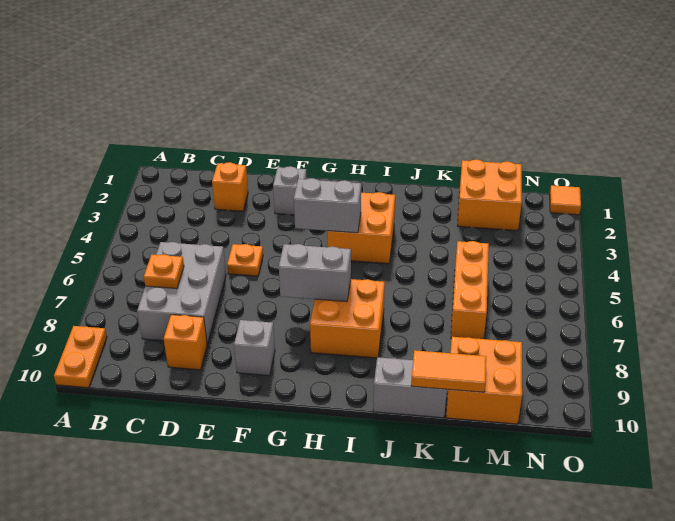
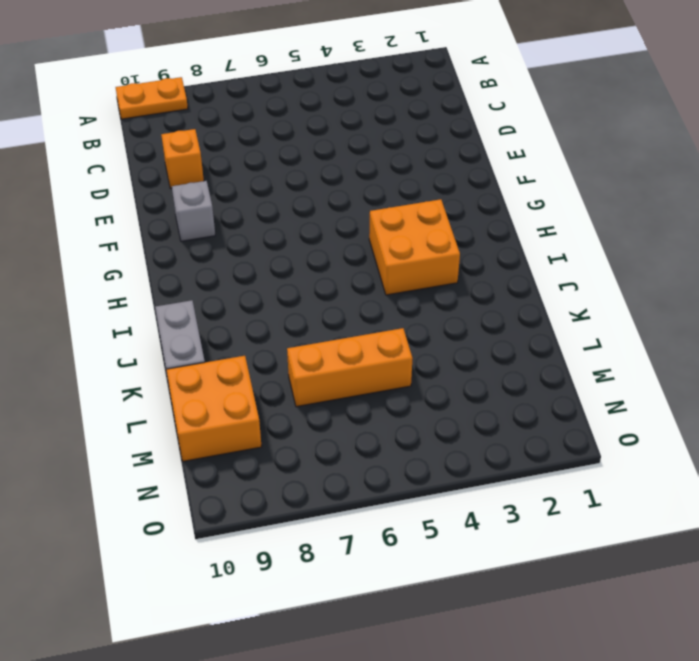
none -> grey 2x3 brick [137,242,226,344]
none -> orange 1x1 brick [212,162,248,211]
none -> orange 1x1 plate [227,244,263,276]

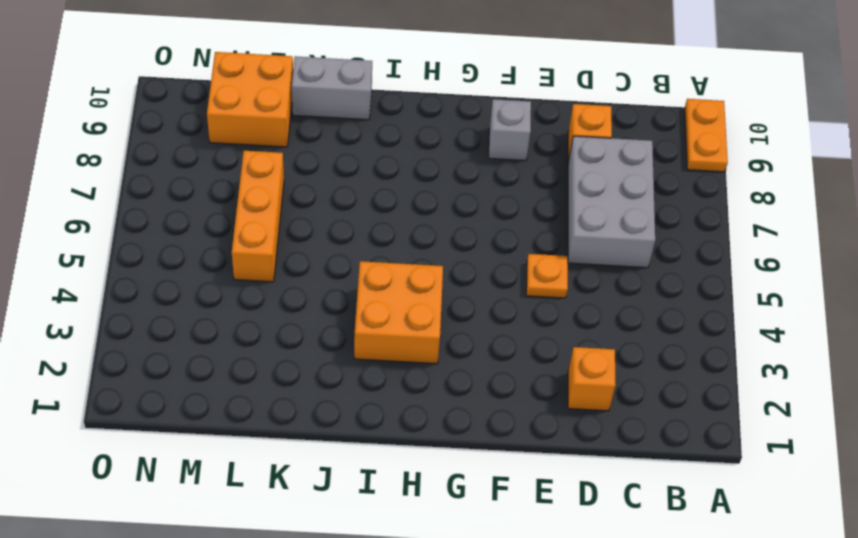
none -> grey 1x1 brick [273,166,307,215]
none -> orange 2x2 brick [310,279,385,358]
none -> orange 2x2 brick [458,160,522,231]

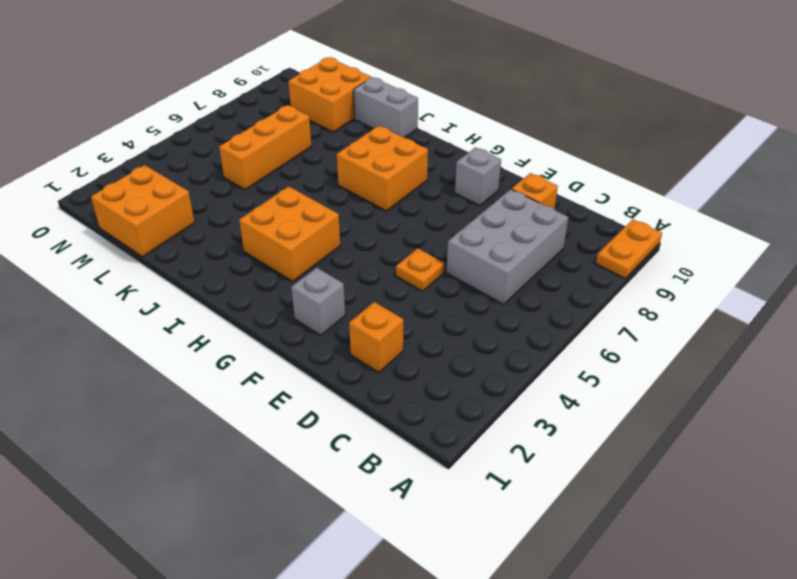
none -> orange 1x1 tile [550,185,581,215]
none -> orange 1x1 plate [144,254,184,289]
none -> grey 1x2 brick [294,178,361,233]

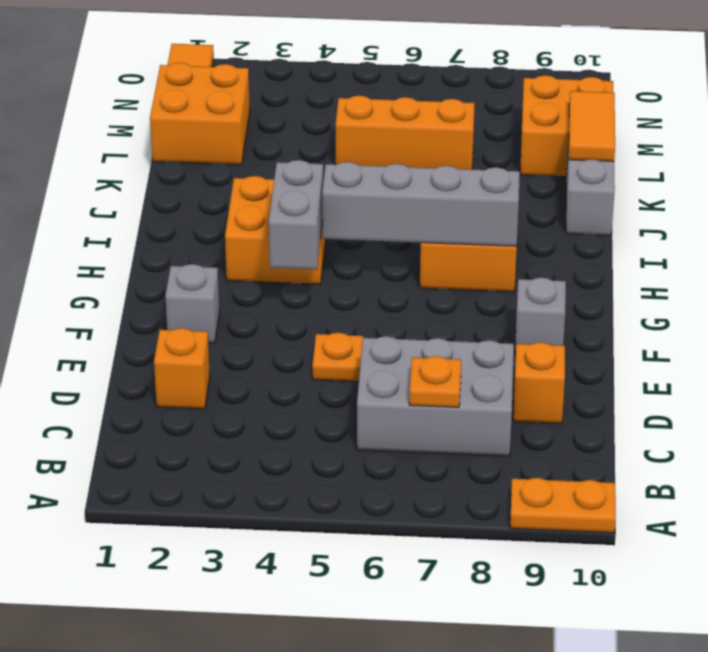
grey 1x4 brick [322,162,520,246] -> grey 1x2 brick [279,244,351,302]

